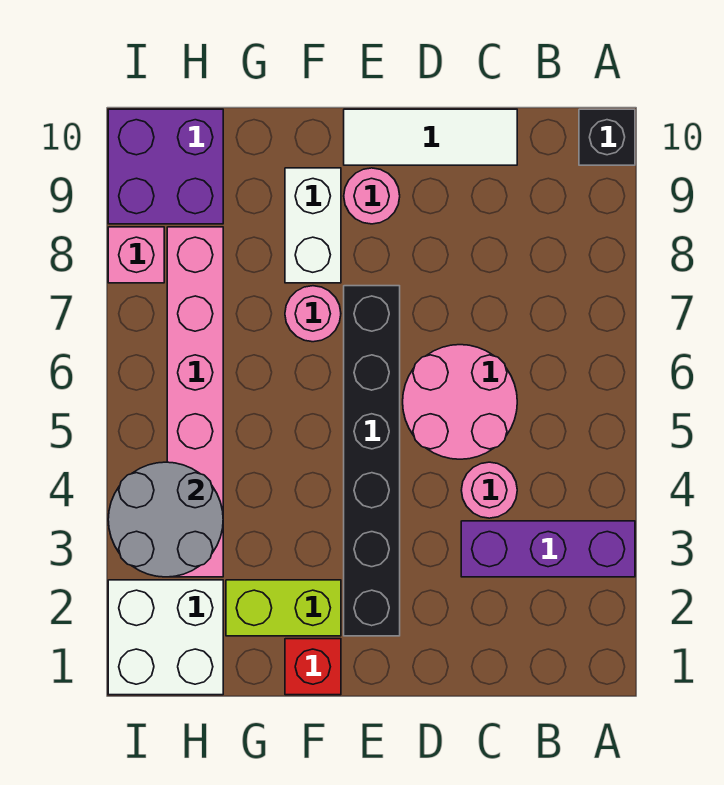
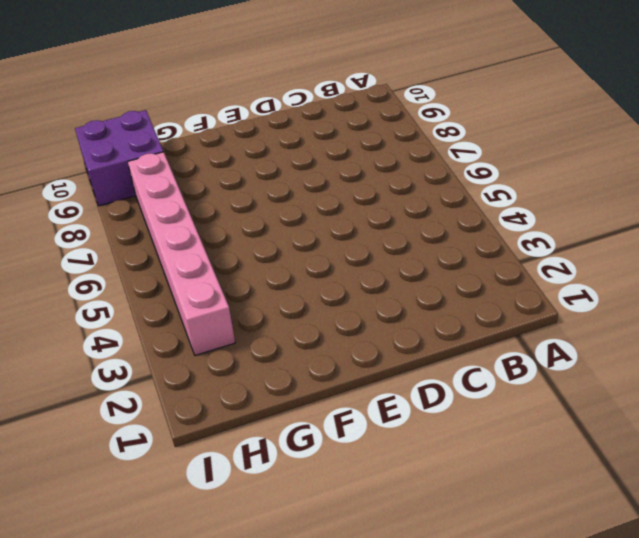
none -> purple 1x3 brick [461,521,635,577]
none -> black 1x1 brick [579,109,635,165]
none -> pink 1x1 round brick [461,462,517,518]

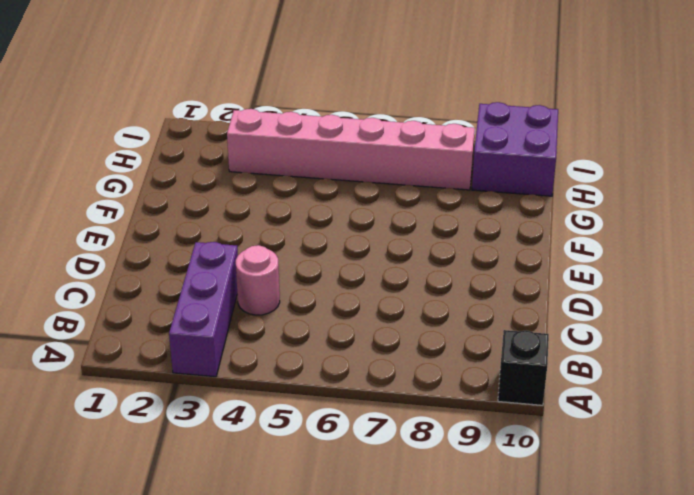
none -> pink 2x2 round brick [403,345,517,459]
none -> white 1x3 tile [344,109,517,165]
none -> black 1x6 brick [344,286,400,636]

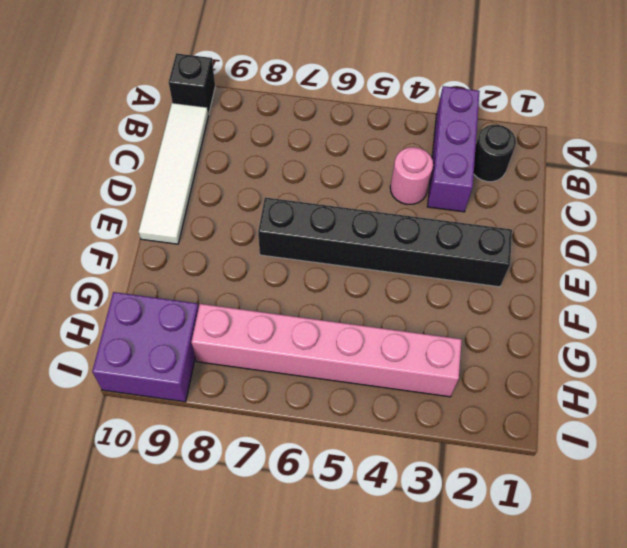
black 1x1 round brick [474,125,516,182] -> none
white 1x4 tile [139,103,208,244] -> white 1x3 tile [344,109,517,165]
none -> pink 2x2 round brick [403,345,517,459]
none -> pink 1x1 round brick [344,168,400,224]
none -> red 1x1 brick [285,639,341,695]

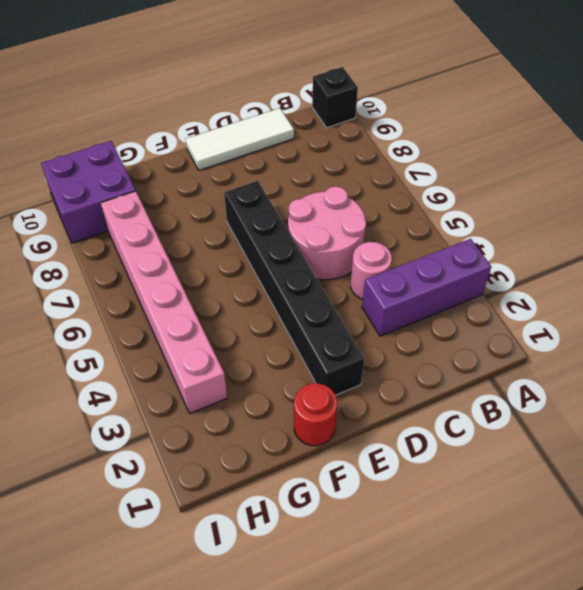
red 1x1 round brick [294,383,337,446] -> red 1x1 brick [285,639,341,695]
none -> pink 1x1 round brick [344,168,400,224]
none -> lime 1x2 brick [226,580,341,636]
none -> pink 1x1 round brick [285,286,341,342]

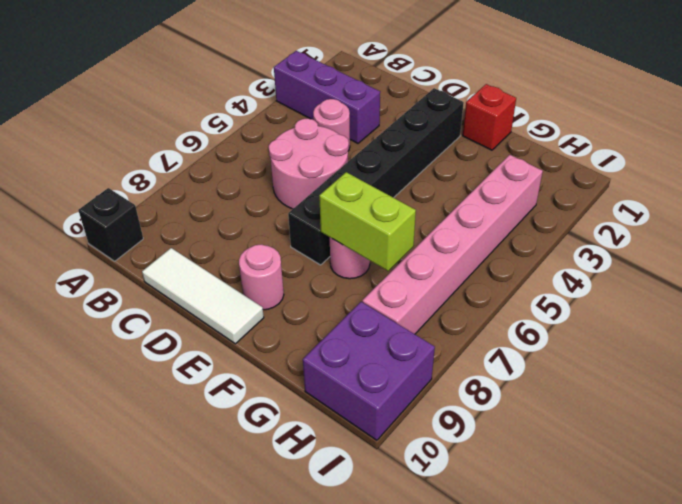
lime 1x2 brick [319,172,416,271] -> lime 1x2 brick moved to [226,580,341,636]
none -> white 1x2 brick [285,168,341,283]
none -> white 2x2 brick [108,580,223,695]
none -> pink 1x1 brick [108,227,164,283]

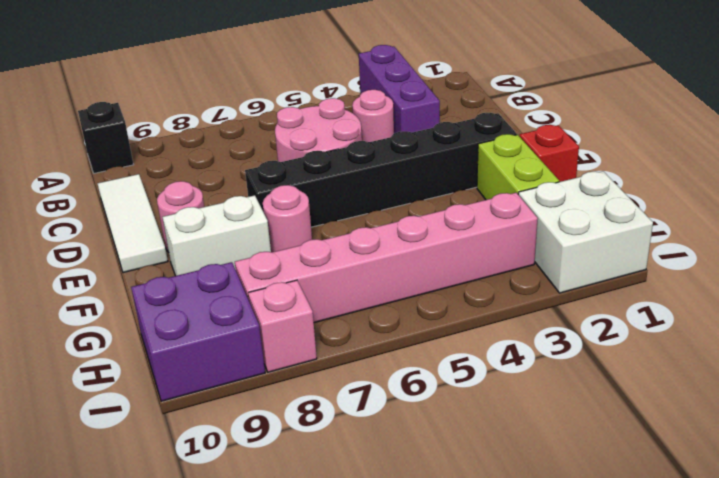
none -> grey 2x2 round brick [108,462,223,577]

